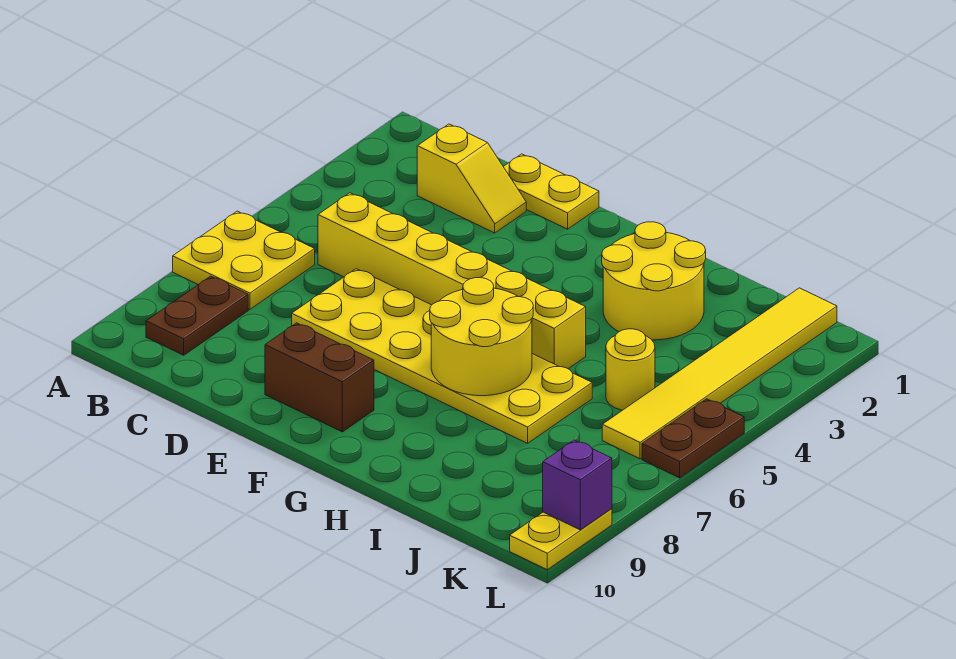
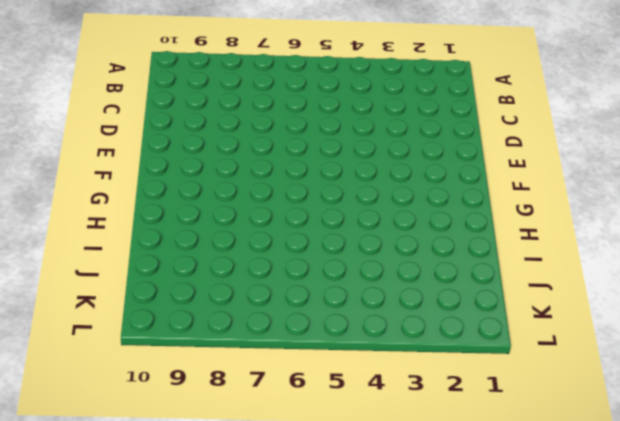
none -> yellow 2x2 plate [173,211,315,309]
none -> brown 1x2 plate [146,276,248,355]
none -> yellow 1x2 slope [417,124,526,233]

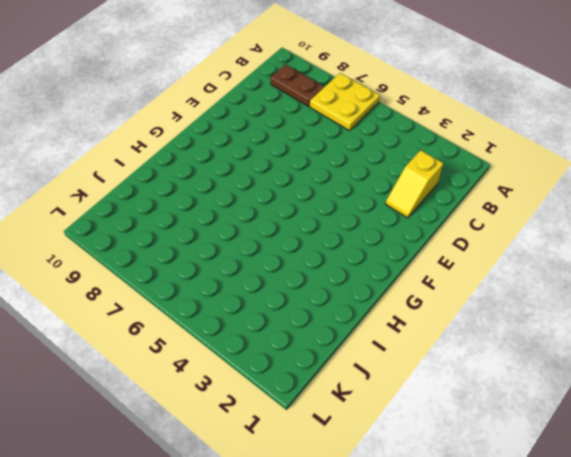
none -> yellow 1x6 brick [318,193,586,369]
none -> yellow 1x2 plate [503,154,599,229]
none -> yellow 2x6 plate [292,269,592,443]

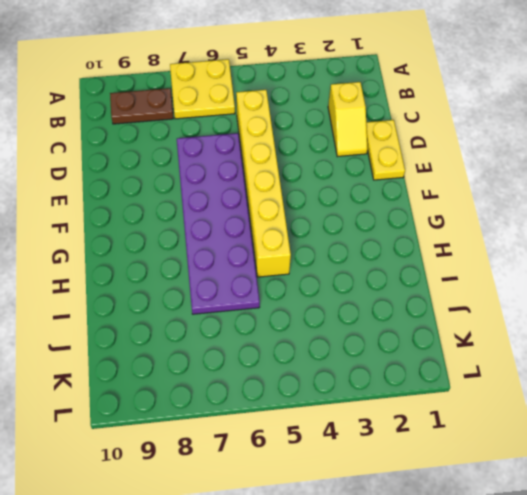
purple 2x6 plate [177,133,260,314] -> yellow 2x6 plate [292,269,592,443]
none -> brown 1x2 brick [265,323,374,432]
none -> yellow 2x2 round brick [602,222,706,340]
none -> yellow 1x1 round brick [606,329,655,410]

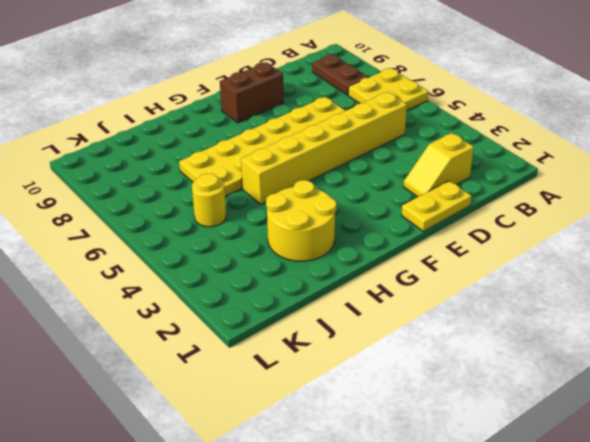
none -> yellow 1x6 tile [602,288,837,459]
none -> brown 1x2 plate [642,399,744,478]
none -> yellow 1x2 plate [510,509,612,569]

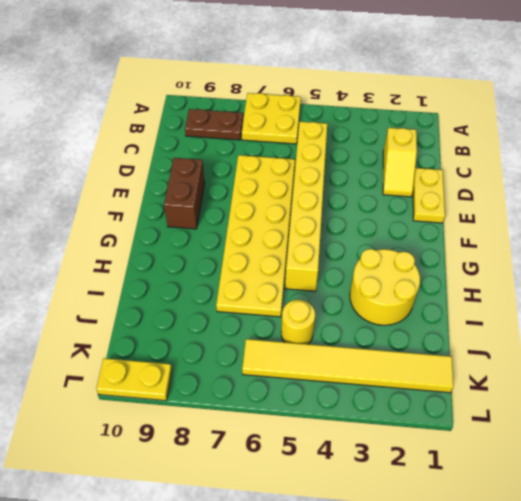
none -> brown 1x2 plate [642,399,744,478]
none -> yellow 2x2 round brick [430,278,533,396]
none -> purple 1x1 brick [543,440,612,530]

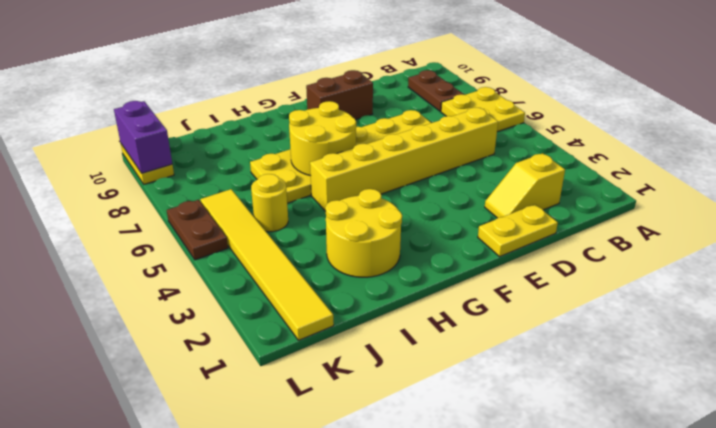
purple 1x2 brick [114,101,172,173] -> purple 1x1 brick [543,440,612,530]

